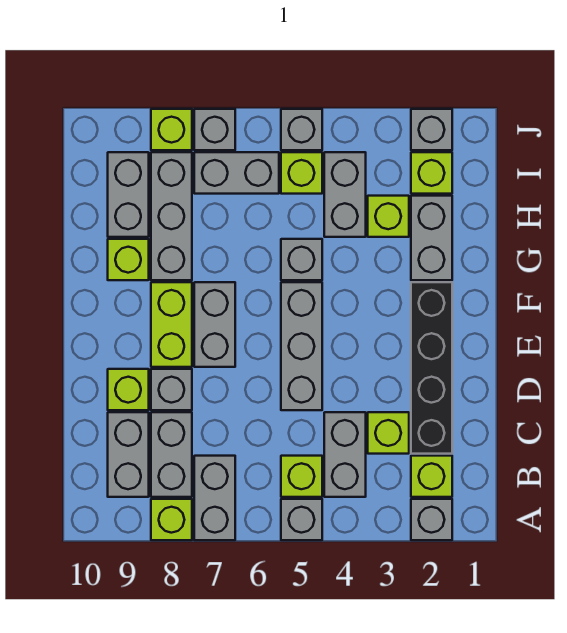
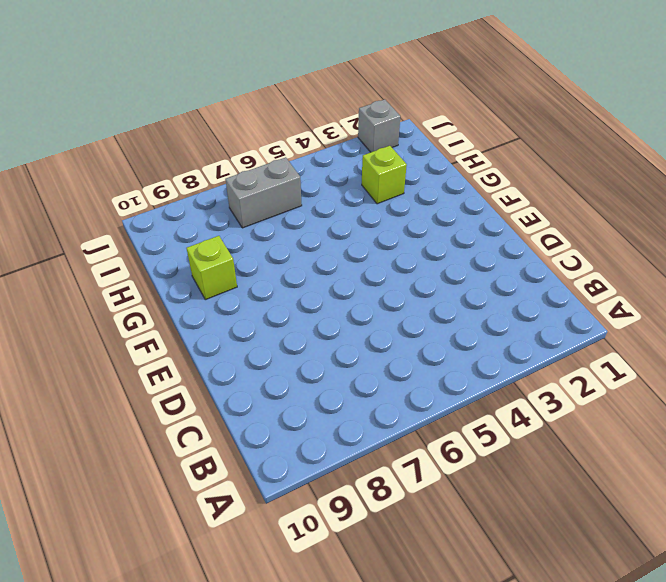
none -> grey 1x1 brick [411,499,452,540]
none -> grey 1x1 brick [281,499,322,540]
none -> grey 1x2 brick [194,456,235,540]
none -> lime 1x1 brick [151,499,192,540]

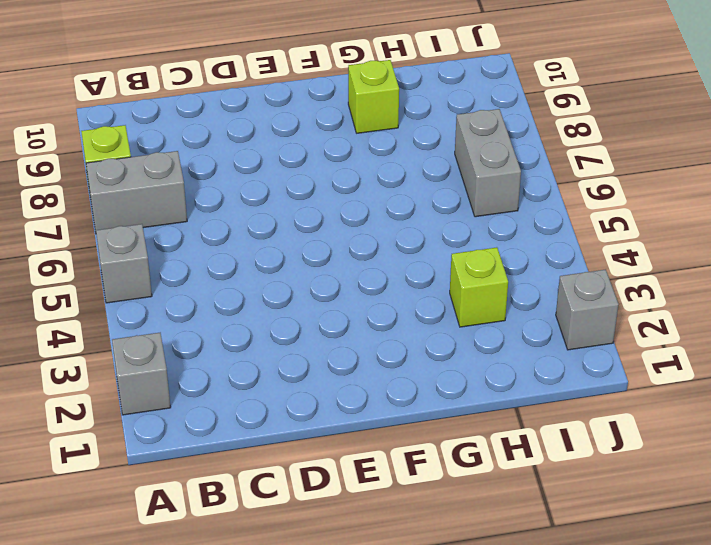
none -> lime 1x1 brick [411,456,452,497]
none -> grey 1x2 brick [324,412,366,497]
none -> lime 1x1 brick [281,456,322,497]
none -> grey 1x2 brick [151,412,192,497]

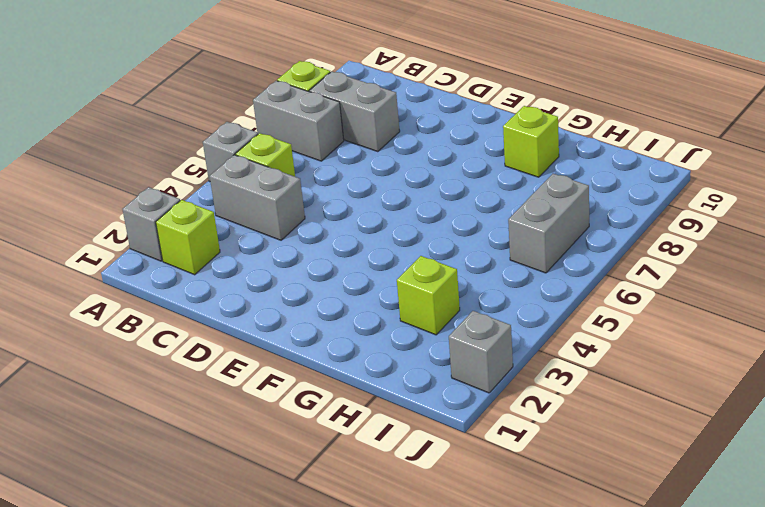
none -> grey 1x2 brick [108,412,149,497]
none -> black 1x4 brick [411,282,452,454]
none -> lime 1x1 brick [368,412,409,454]
none -> grey 1x3 brick [281,282,322,410]

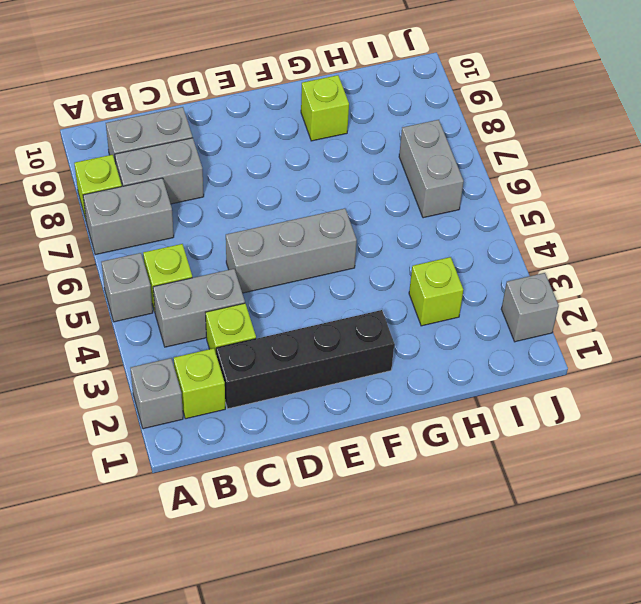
none -> grey 1x1 brick [151,369,192,410]
none -> lime 1x1 brick [108,369,149,410]
none -> grey 1x2 brick [194,282,235,367]
none -> lime 1x2 brick [151,282,192,367]

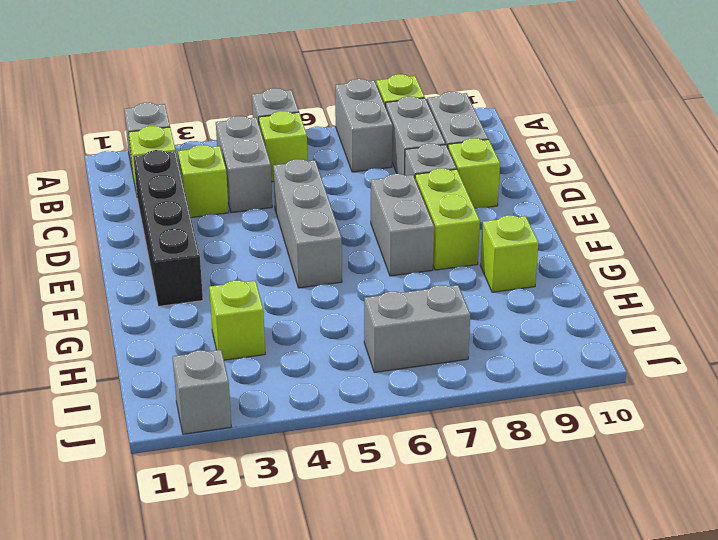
none -> grey 1x2 brick [411,196,452,280]
none -> grey 1x1 brick [281,239,322,280]
none -> grey 1x3 brick [151,152,192,280]
none -> grey 1x2 brick [324,152,366,237]

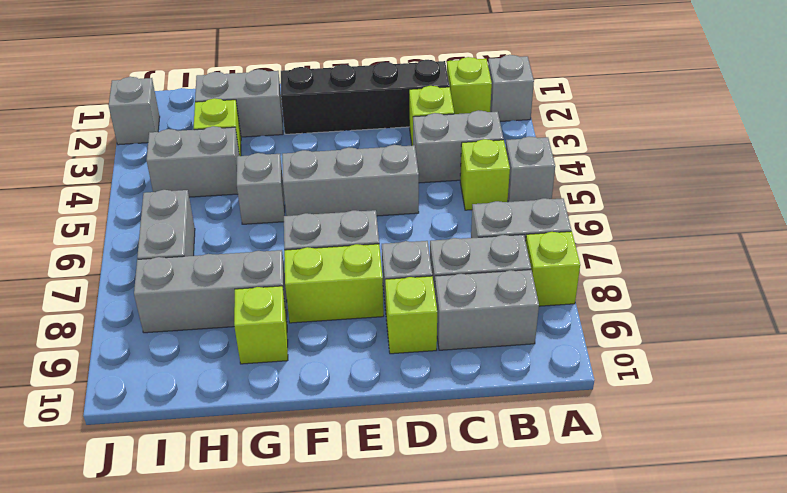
none -> grey 1x2 brick [108,152,149,237]
none -> lime 1x1 brick [411,152,452,194]
none -> lime 1x1 brick [281,152,322,194]
none -> grey 1x1 brick [281,109,322,150]

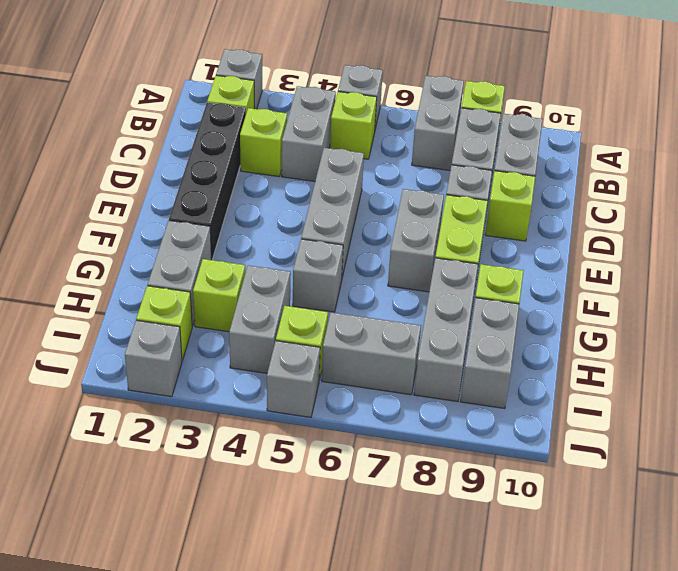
none -> grey 1x1 brick [194,109,235,150]
none -> lime 1x1 brick [151,109,192,150]

